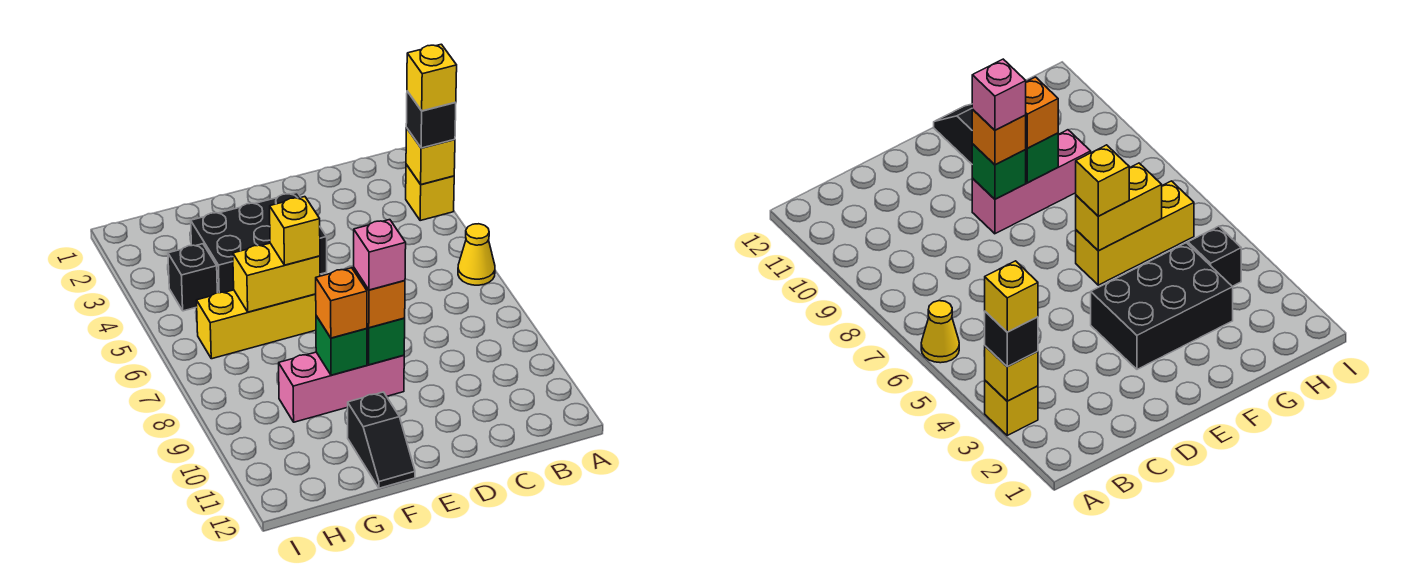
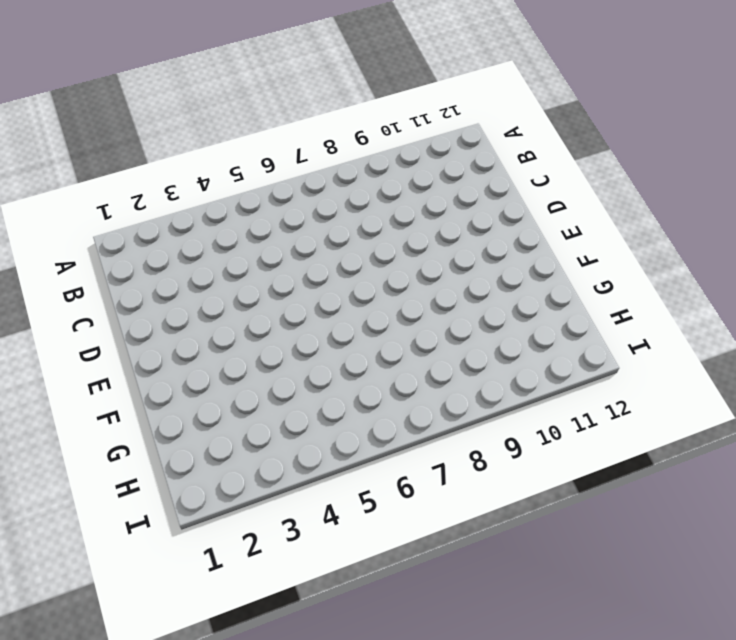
none -> yellow 1x1 brick [406,164,454,221]
none -> yellow 1x1 cone [458,224,495,285]
none -> black 2x3 brick [191,192,327,293]

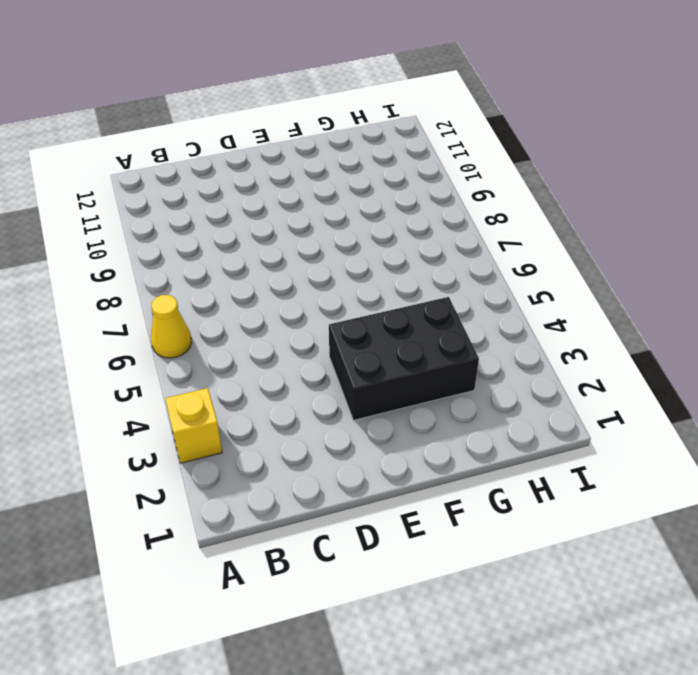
none -> pink 1x3 brick [279,352,404,422]
none -> yellow 1x3 brick [197,290,316,359]
none -> black 1x2 slope [348,392,415,488]

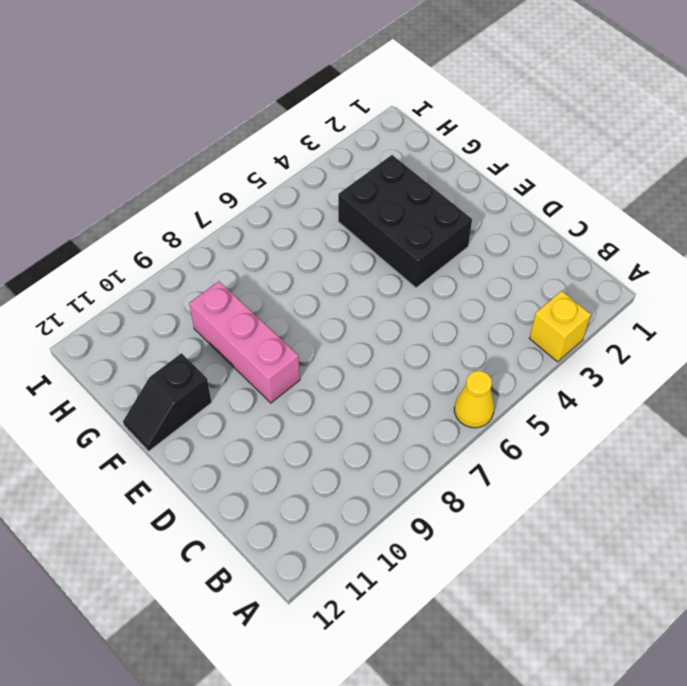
none -> yellow 1x3 brick [197,290,316,359]
none -> black 1x1 brick [168,244,217,311]
none -> yellow 1x1 brick [406,128,455,185]

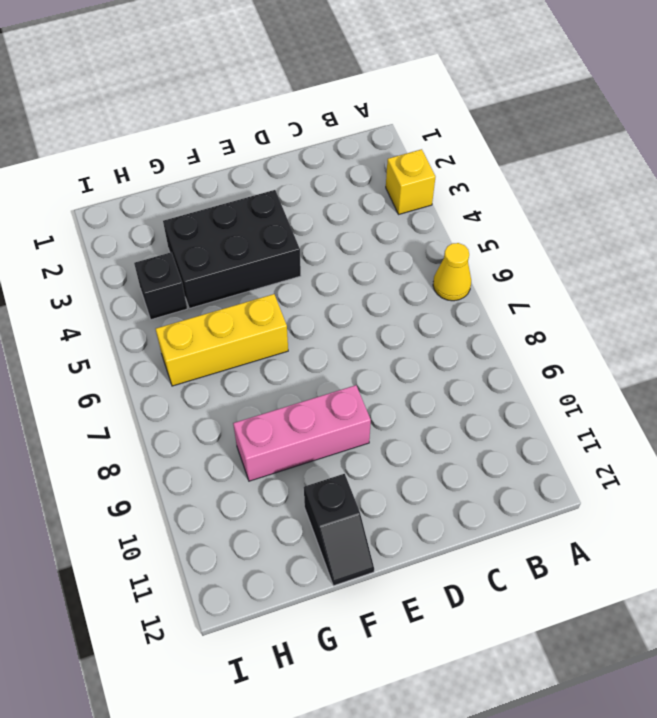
none -> yellow 1x1 brick [406,128,455,185]
none -> green 1x1 brick [367,318,405,365]
none -> yellow 1x2 brick [233,243,320,312]

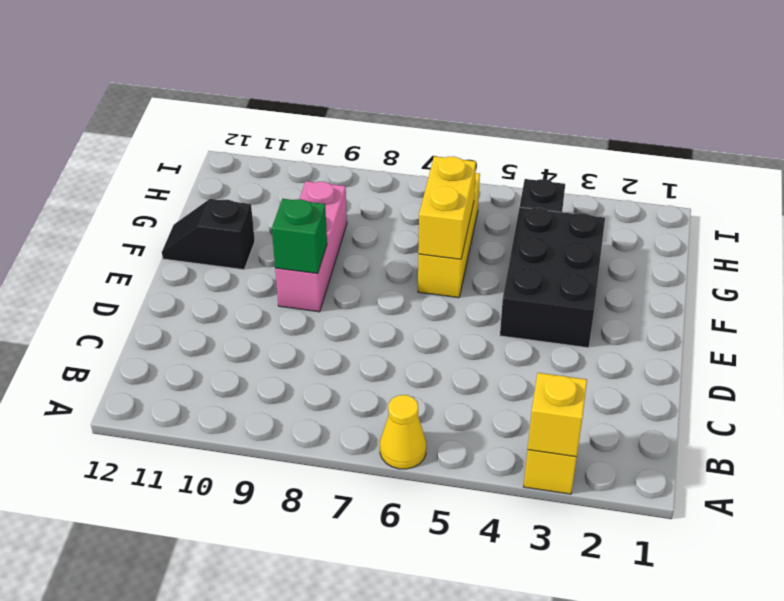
none -> green 1x1 brick [316,316,367,375]
none -> black 1x1 brick [406,91,456,148]
none -> orange 1x1 brick [354,268,405,328]

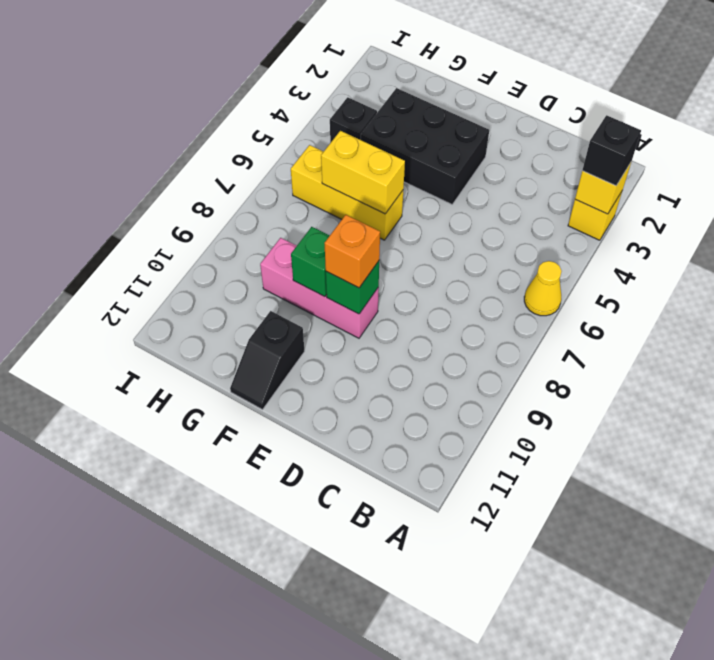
none -> yellow 1x1 brick [270,197,320,265]
none -> orange 1x1 brick [316,268,367,338]
none -> yellow 1x1 brick [407,44,457,111]

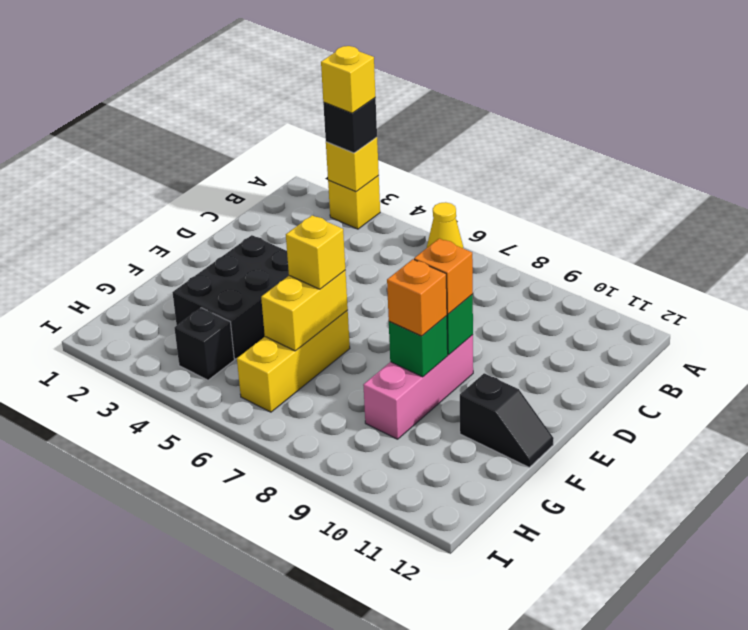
none -> pink 1x1 brick [354,220,406,290]

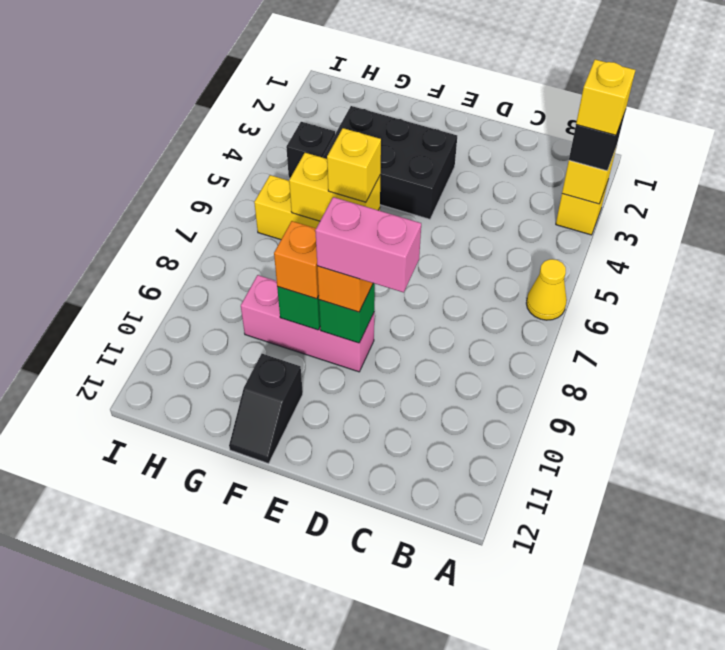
pink 1x2 brick [315,197,421,293] -> pink 1x1 brick [354,220,406,290]

